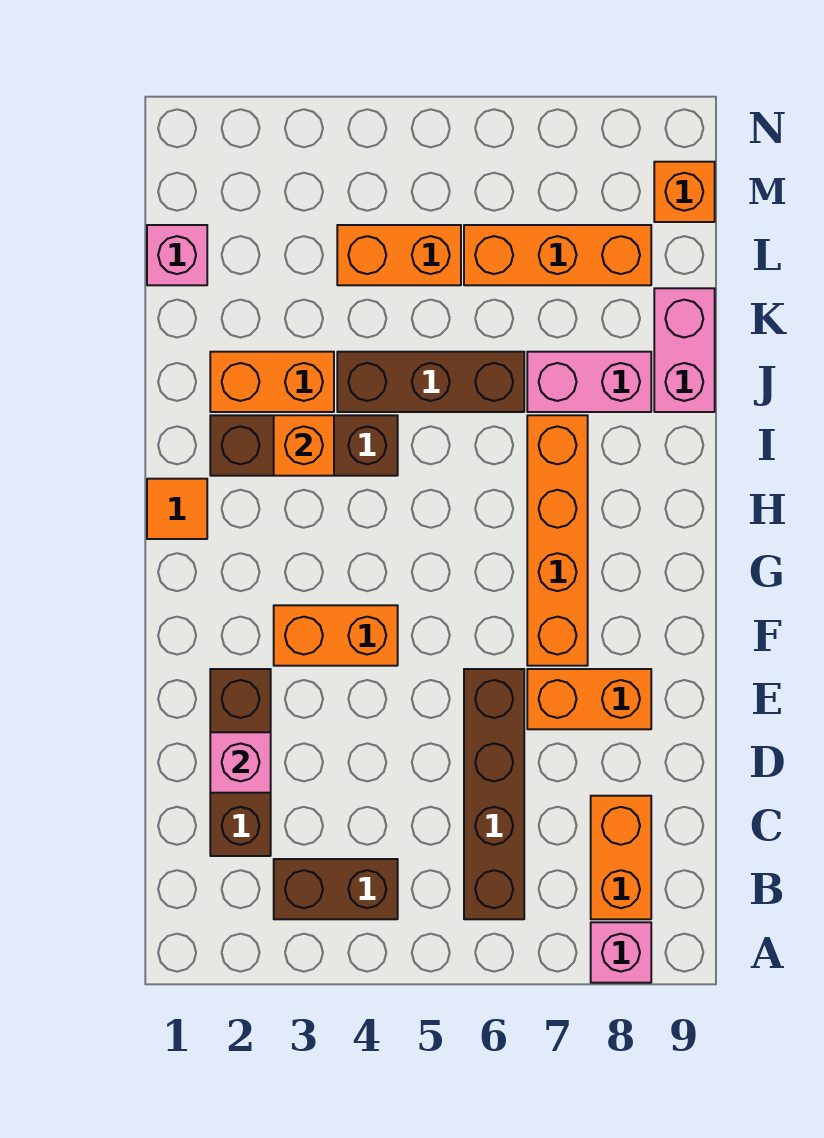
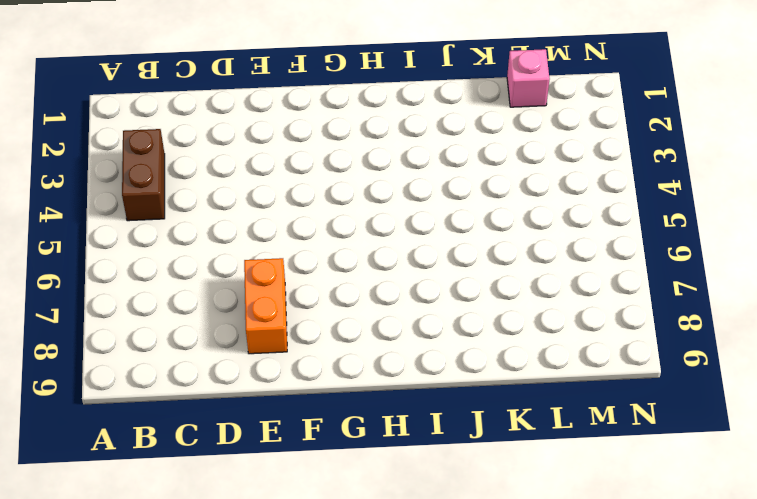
none -> pink 1x1 brick [591,922,651,983]
none -> brown 1x4 brick [464,669,524,919]
none -> orange 1x2 brick [591,796,651,919]

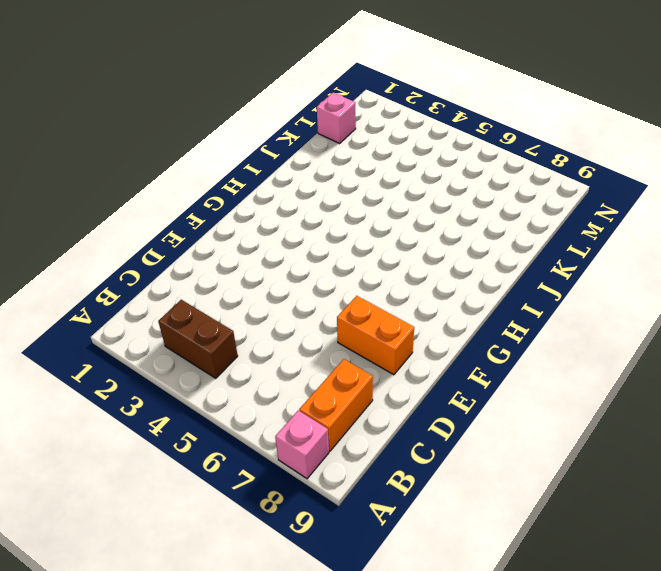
none -> brown 1x4 brick [464,669,524,919]
none -> brown 1x3 brick [210,669,271,856]
none -> orange 1x2 brick [274,605,398,666]

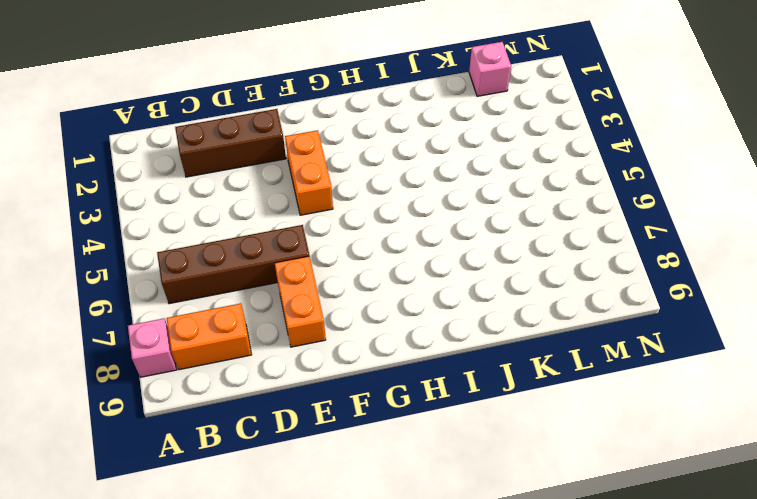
none -> brown 1x2 brick [274,859,398,919]
none -> orange 1x4 brick [527,415,588,666]
none -> orange 1x1 tile [147,479,207,539]

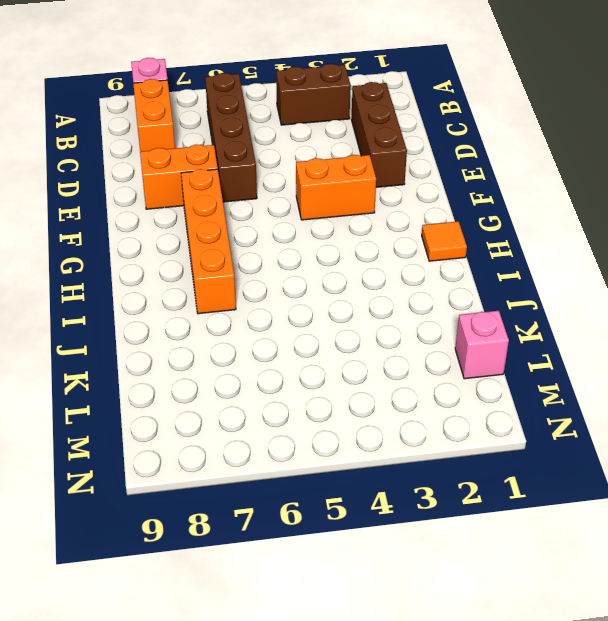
none -> brown 1x3 brick [210,415,398,476]
none -> orange 1x2 brick [210,352,334,412]
none -> brown 1x3 brick [337,352,524,412]

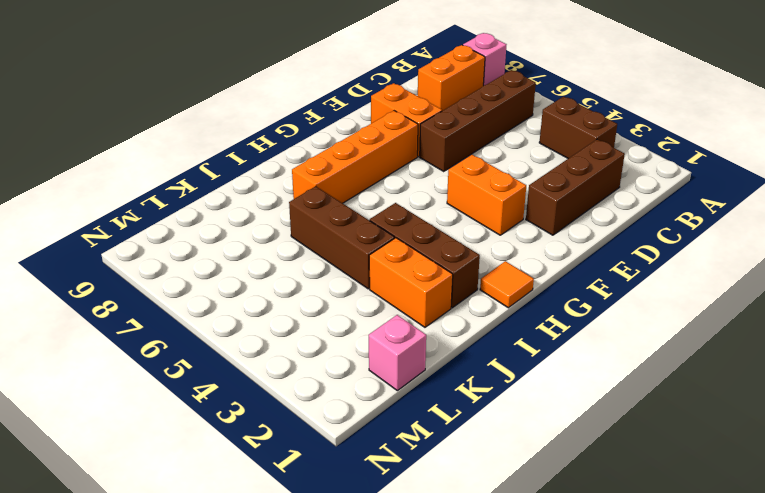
none -> pink 1x2 brick [527,352,651,412]
none -> pink 1x2 brick [654,288,715,412]
none -> orange 1x2 brick [337,225,461,285]

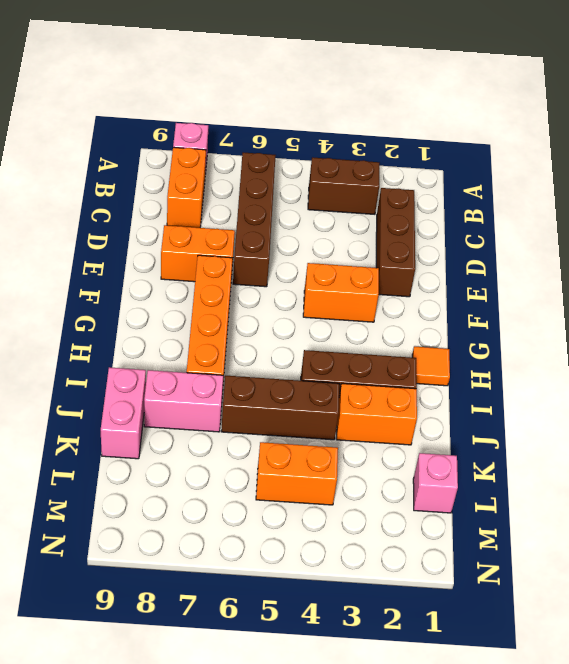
none -> orange 1x3 brick [464,225,651,285]
none -> orange 1x1 brick [654,162,715,222]
none -> pink 1x1 brick [210,732,271,793]

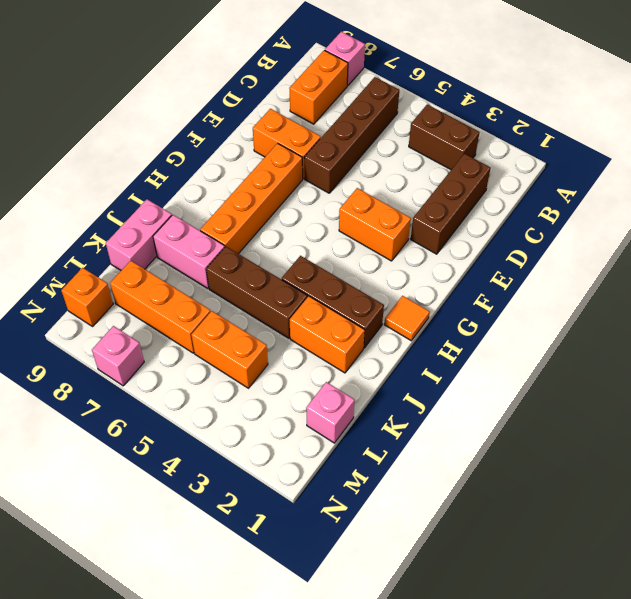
pink 1x1 brick [92,326,144,386] -> pink 1x1 brick moved to [210,732,271,793]
none -> orange 1x1 brick [274,415,334,476]

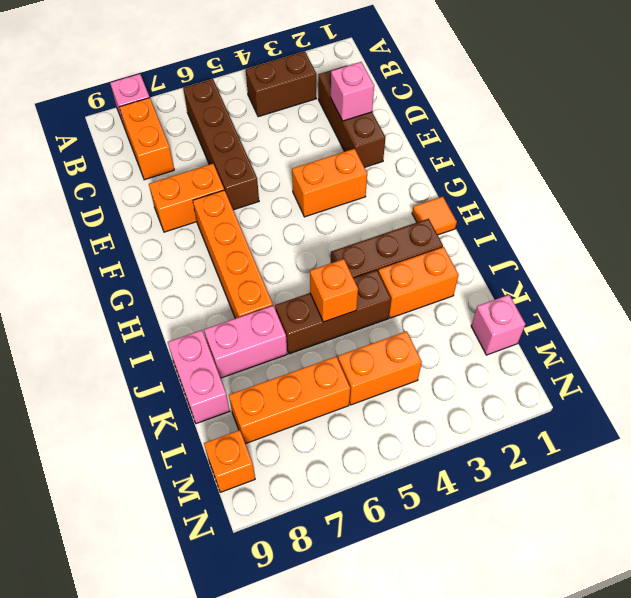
orange 1x1 brick [310,259,358,322] -> orange 1x1 brick moved to [274,415,334,476]

